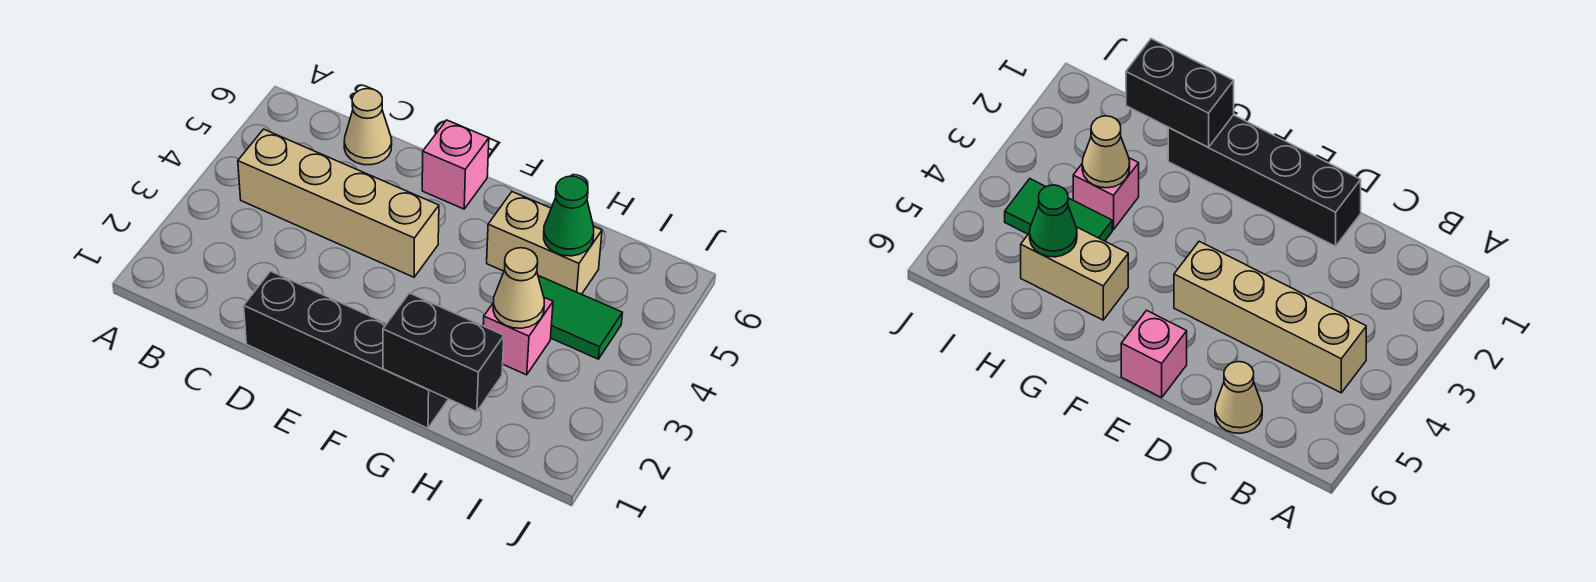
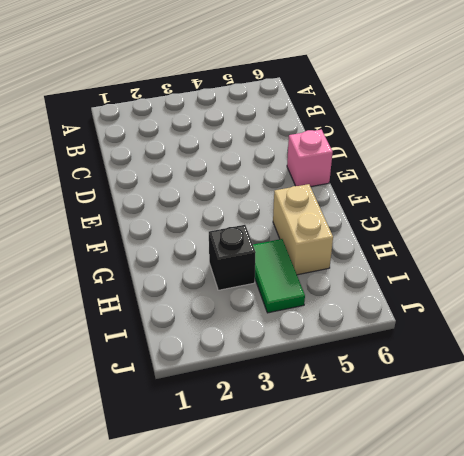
black 1x1 brick [209,225,256,290] -> pink 1x1 brick [483,297,553,375]
none -> tan 1x4 brick [238,129,439,277]
none -> tan 1x1 cone [344,89,392,165]

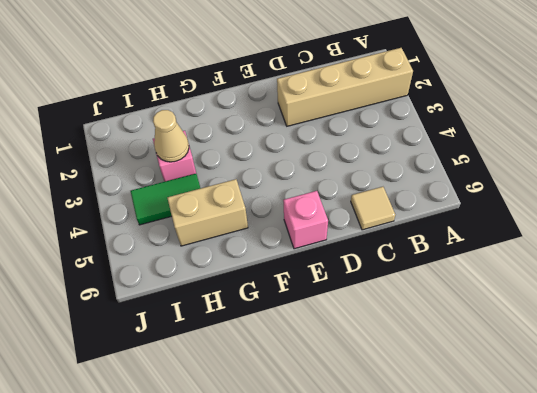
tan 1x4 brick [277,48,413,126] -> tan 1x4 brick moved to [238,129,439,277]
tan 1x1 tile [351,187,395,230] -> tan 1x1 cone [344,89,392,165]
none -> black 1x4 brick [244,271,448,428]
none -> black 1x2 brick [383,293,504,412]

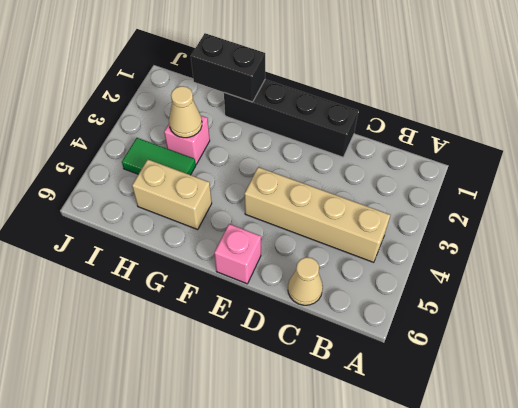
none -> green 1x1 cone [544,176,594,256]

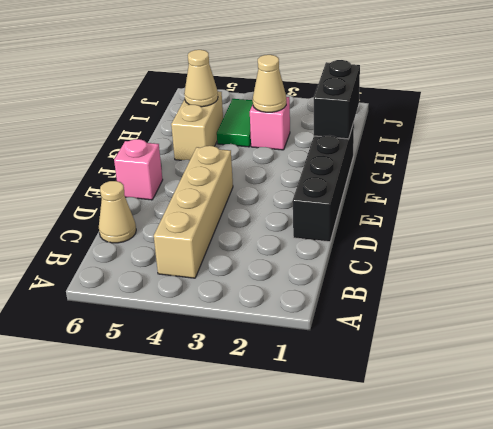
tan 1x1 cone [184,50,218,107] -> green 1x1 cone [544,176,594,256]

